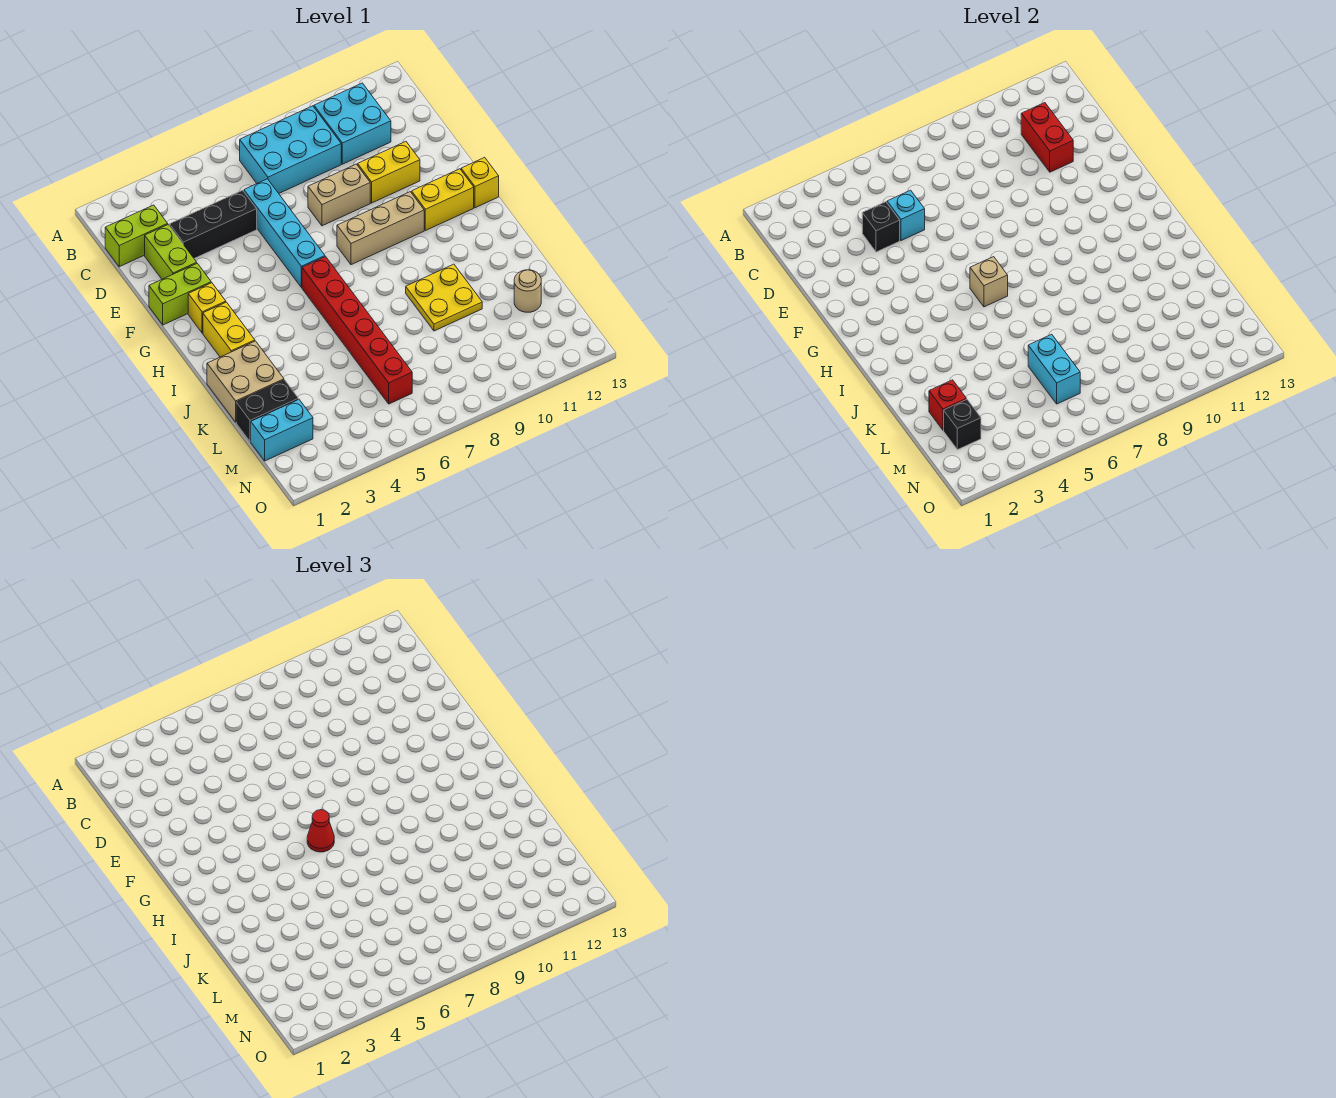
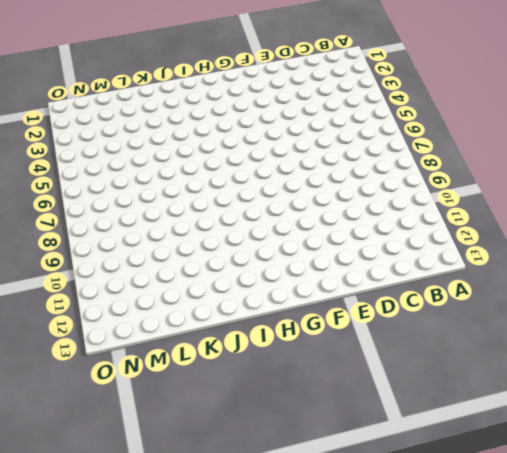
none -> cyan 2x3 brick [240,106,341,193]
none -> cyan 2x2 brick [314,83,391,164]
none -> lime 1x2 brick [105,205,168,267]

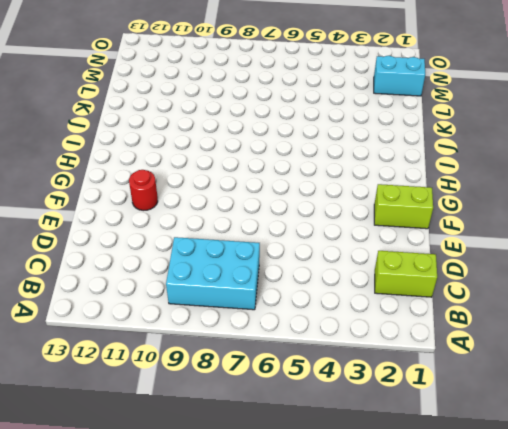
red 1x1 round brick [129,170,158,211] -> none
none -> cyan 2x2 brick [314,83,391,164]
none -> lime 1x2 brick [145,225,197,279]
none -> black 1x3 brick [169,190,257,258]

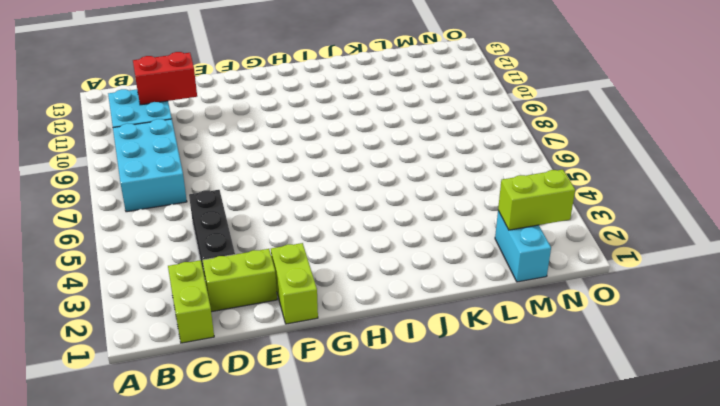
lime 1x2 brick [498,170,575,230] -> black 1x1 brick [944,399,981,450]
none -> cyan 1x4 brick [244,179,325,287]
none -> tan 1x2 brick [308,164,370,226]
none -> yellow 1x2 brick [358,142,420,203]

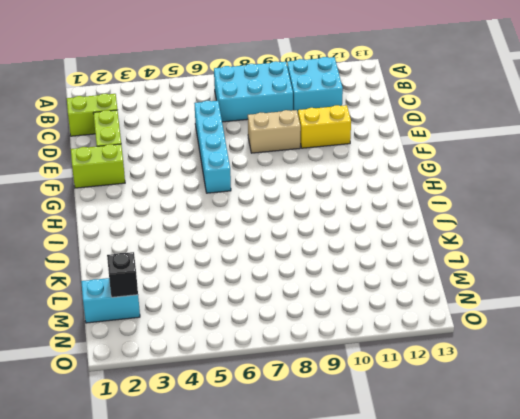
none -> black 1x3 brick [169,190,257,258]
none -> yellow 1x1 brick [188,283,226,333]
none -> tan 1x3 brick [337,192,424,265]

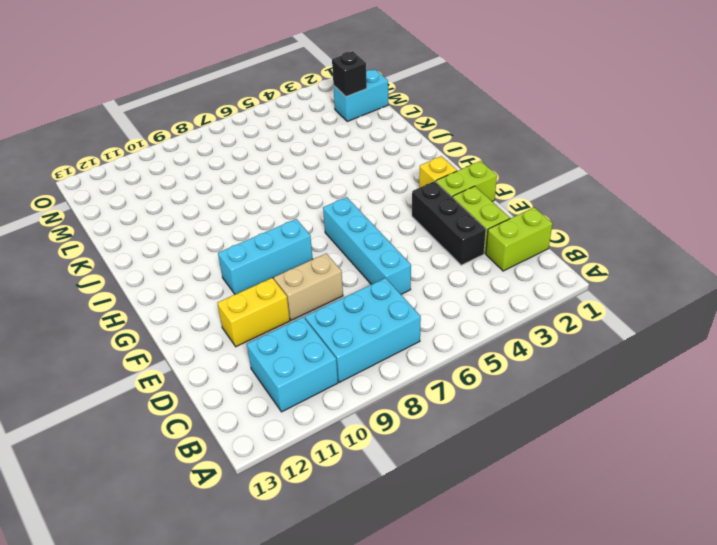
black 1x3 brick [412,181,486,265] -> black 1x3 brick turned to [169,190,257,258]
cyan 1x3 brick [218,219,313,294] -> tan 1x3 brick [337,192,424,265]
none -> yellow 1x2 brick [412,169,474,230]
none -> yellow 1x1 brick [461,157,499,208]
none -> yellow 1x2 brick [203,302,255,357]

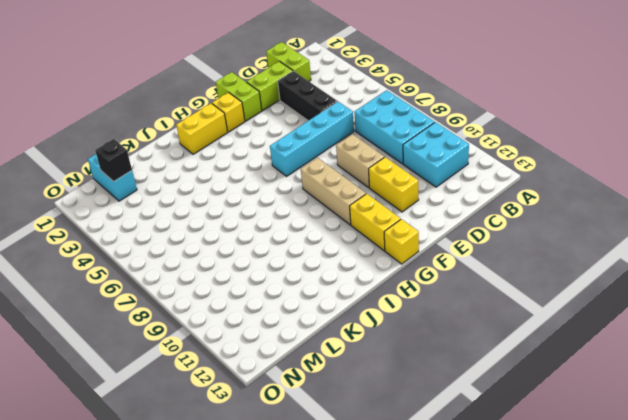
none -> red 1x6 brick [302,257,412,404]
none -> tan 2x2 brick [207,341,284,422]
none -> yellow 2x2 plate [406,264,482,331]

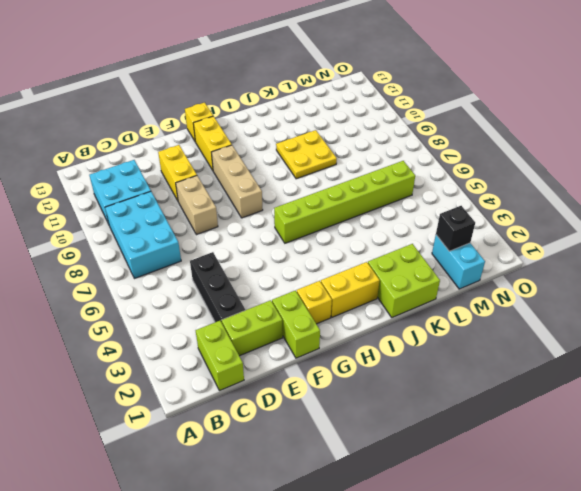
lime 1x6 brick [274,161,415,243] -> red 1x6 brick [302,257,412,404]
lime 2x2 brick [368,244,440,317] -> tan 2x2 brick [207,341,284,422]
none -> cyan 1x4 brick [244,179,325,287]
none -> black 1x2 brick [236,380,298,442]
none -> tan 1x1 round brick [514,270,541,312]

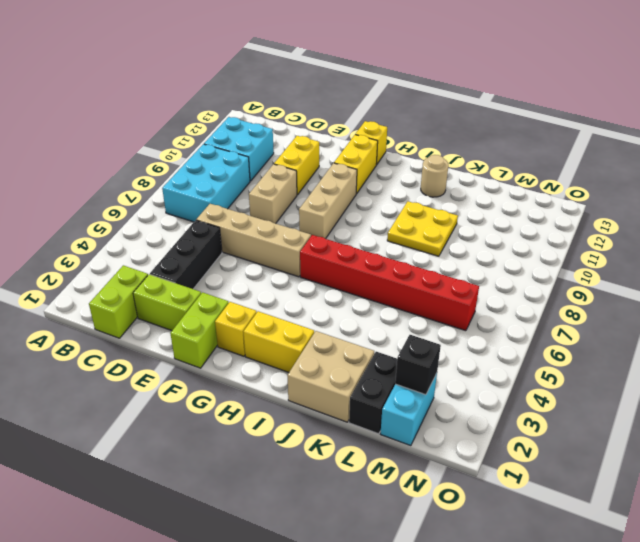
tan 1x4 brick [196,204,311,277] -> cyan 1x4 brick [244,179,325,287]
tan 1x1 round brick [421,155,448,197] -> tan 1x1 round brick moved to [514,270,541,312]
none -> red 1x2 brick [1021,103,1073,172]
none -> black 1x1 brick [862,202,900,252]
none -> cyan 1x1 brick [887,190,925,241]

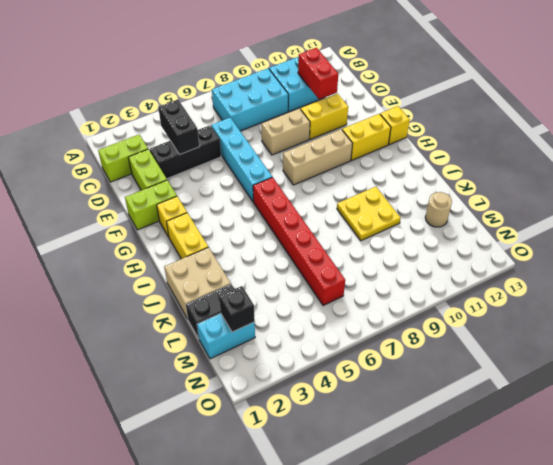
black 1x2 brick [158,100,199,155] -> black 1x1 brick [862,202,900,252]
none -> cyan 1x1 brick [887,190,925,241]
none -> tan 1x1 brick [970,257,1008,307]
none -> red 1x1 brick [929,380,966,430]

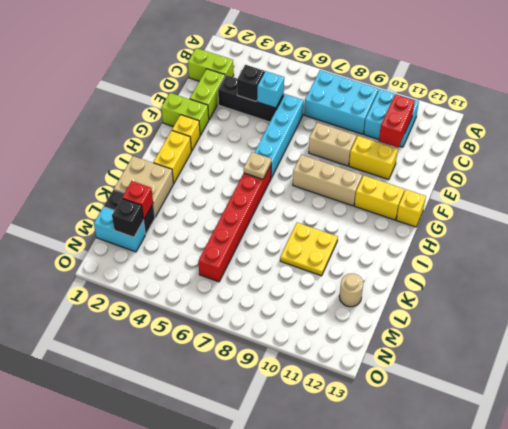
tan 1x1 plate [244,152,271,179] -> tan 1x1 brick [970,257,1008,307]
none -> cyan 1x2 brick [1028,334,1080,404]
none -> red 1x1 cone [307,810,334,852]

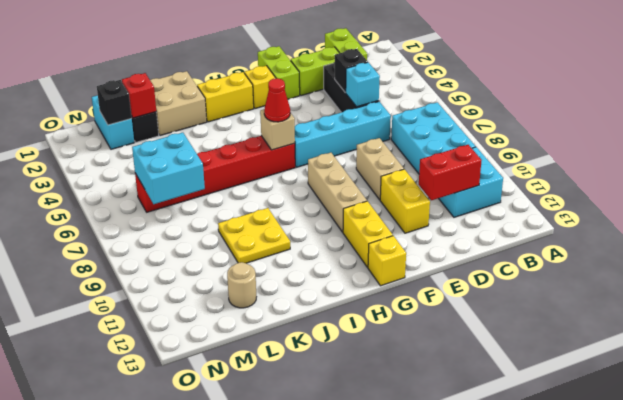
cyan 2x2 brick [132,133,205,204] -> cyan 1x2 brick [1028,334,1080,404]

